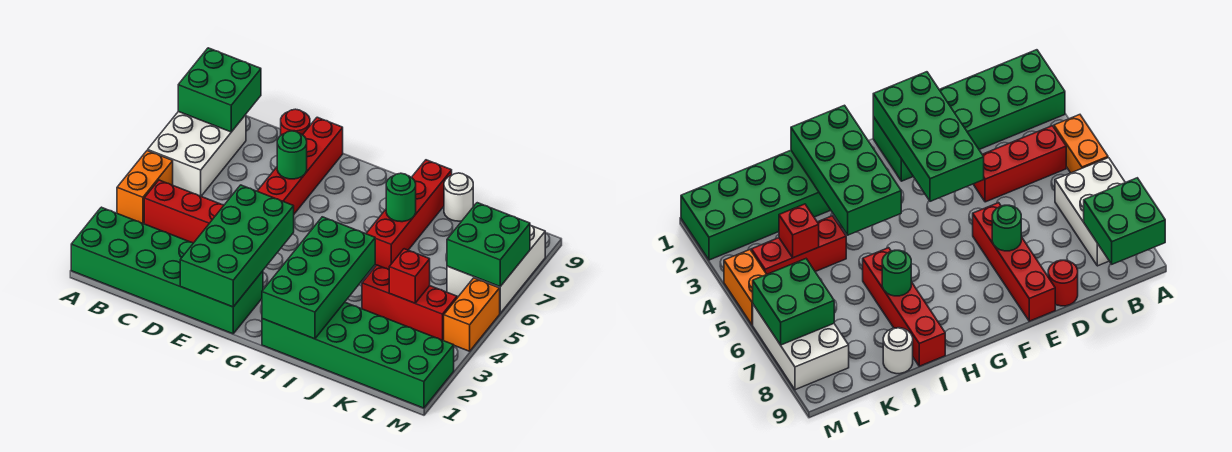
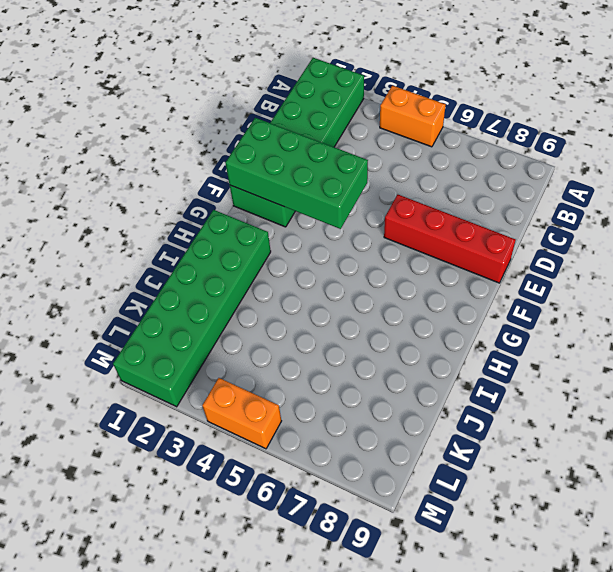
none -> white 2x3 brick [148,112,246,196]
none -> red 1x3 brick [144,180,224,243]
none -> red 1x1 round brick [281,109,310,135]

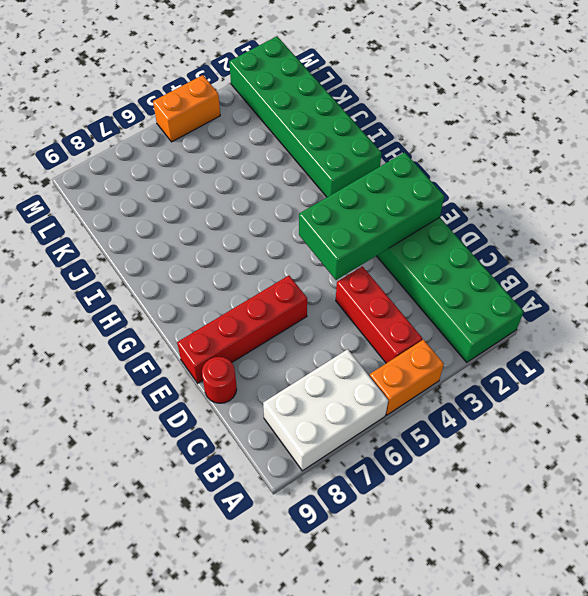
none -> red 1x4 brick [366,160,452,270]
none -> red 1x3 brick [362,265,457,340]
none -> white 1x1 round brick [444,173,473,221]

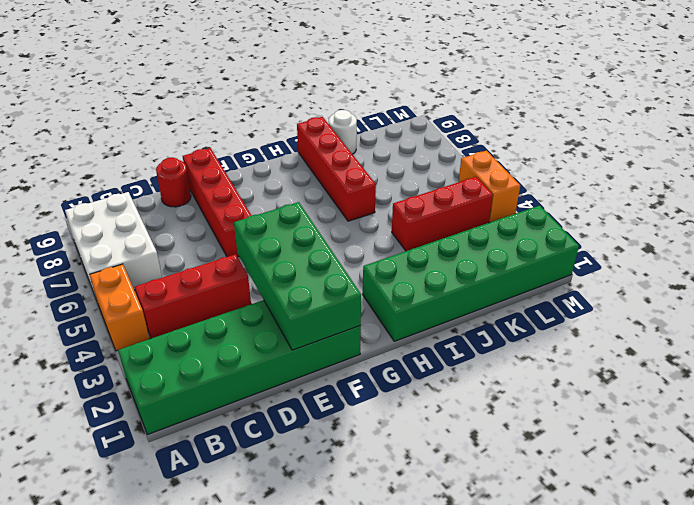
none -> white 2x3 brick [447,225,545,313]
none -> green 2x2 brick [178,48,261,132]
none -> green 1x1 round brick [277,131,307,179]

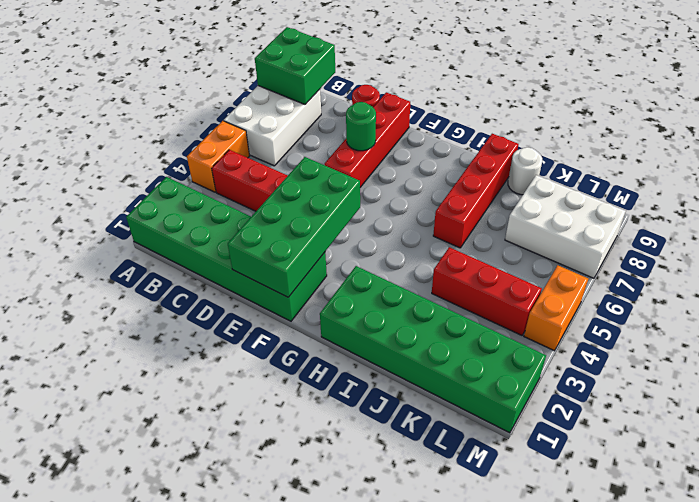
white 2x3 brick [505,175,626,278] -> white 2x3 brick turned to [447,225,545,313]
none -> green 2x4 brick [262,217,375,339]
none -> green 1x1 round brick [386,173,416,222]
none -> red 1x1 brick [389,249,430,303]

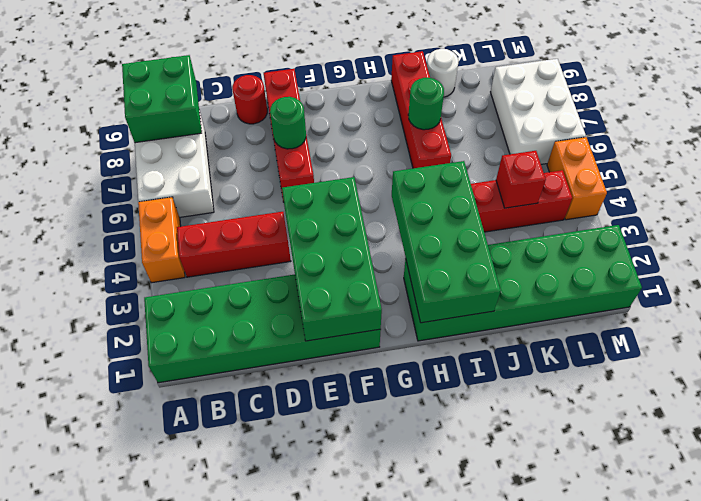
none -> green 2x2 brick [447,203,530,287]

